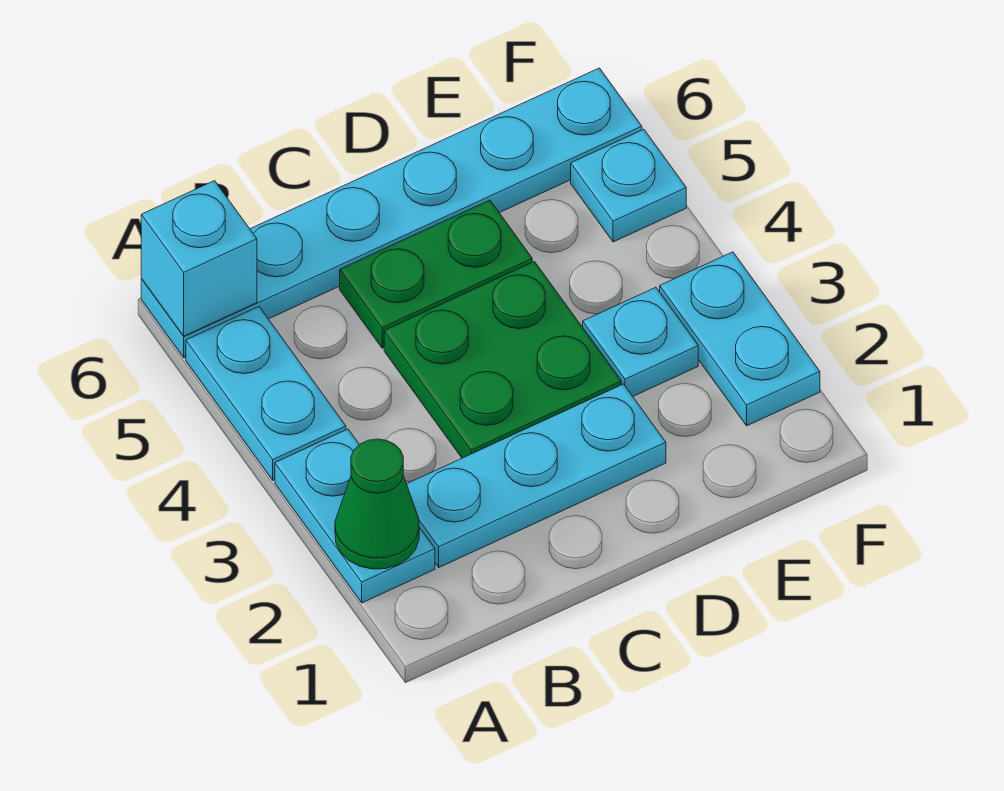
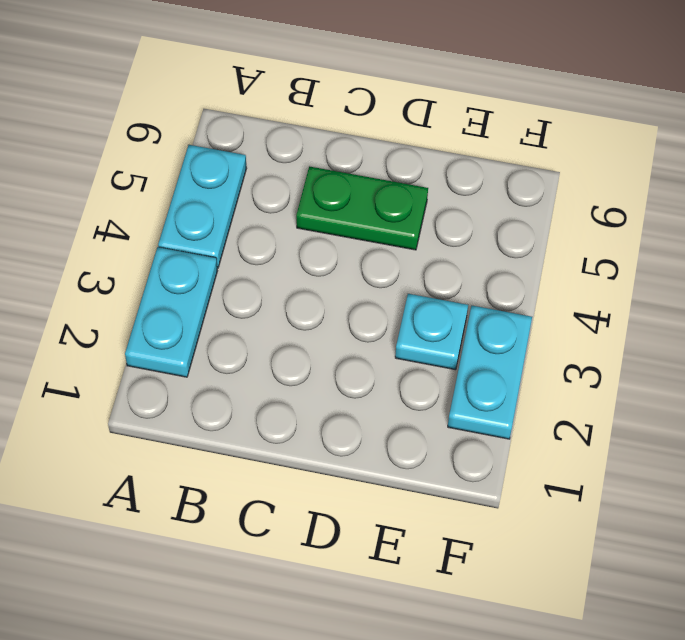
none -> cyan 1x6 plate [141,68,642,358]
none -> cyan 1x3 plate [407,384,666,567]

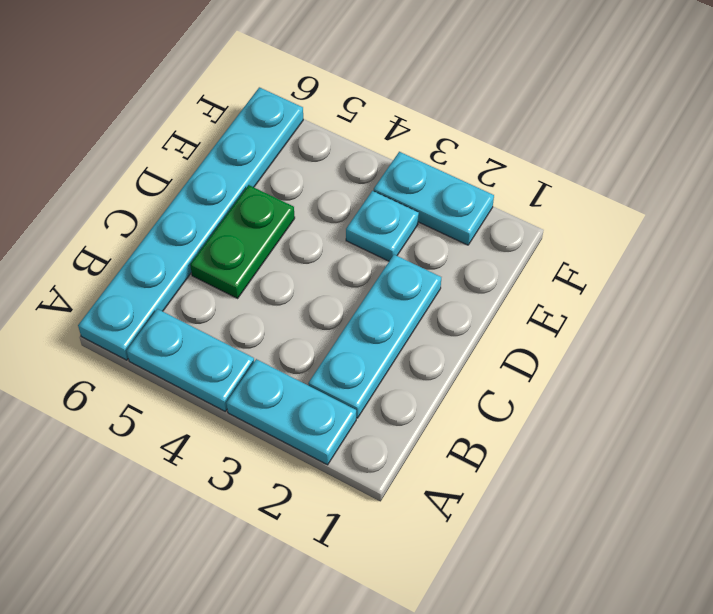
none -> green 2x2 plate [384,262,621,458]
none -> cyan 1x1 plate [571,129,686,242]

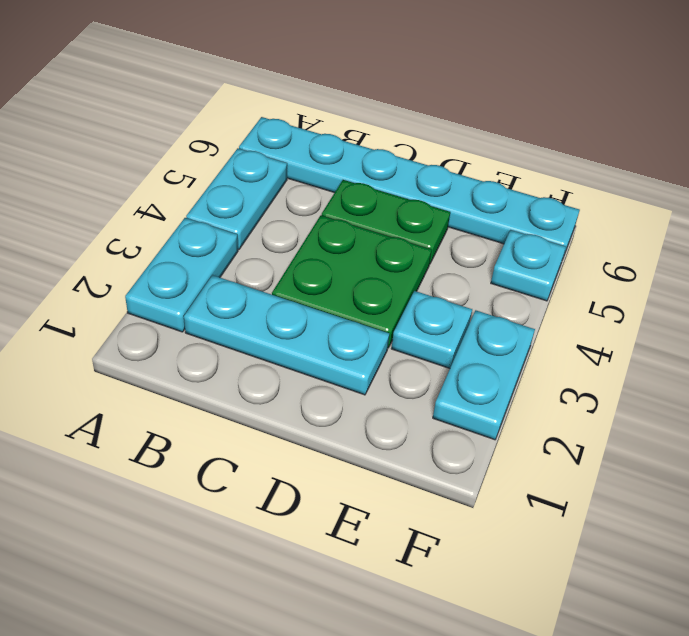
none -> green 1x1 cone [335,439,419,569]
none -> cyan 1x1 brick [141,181,257,336]

